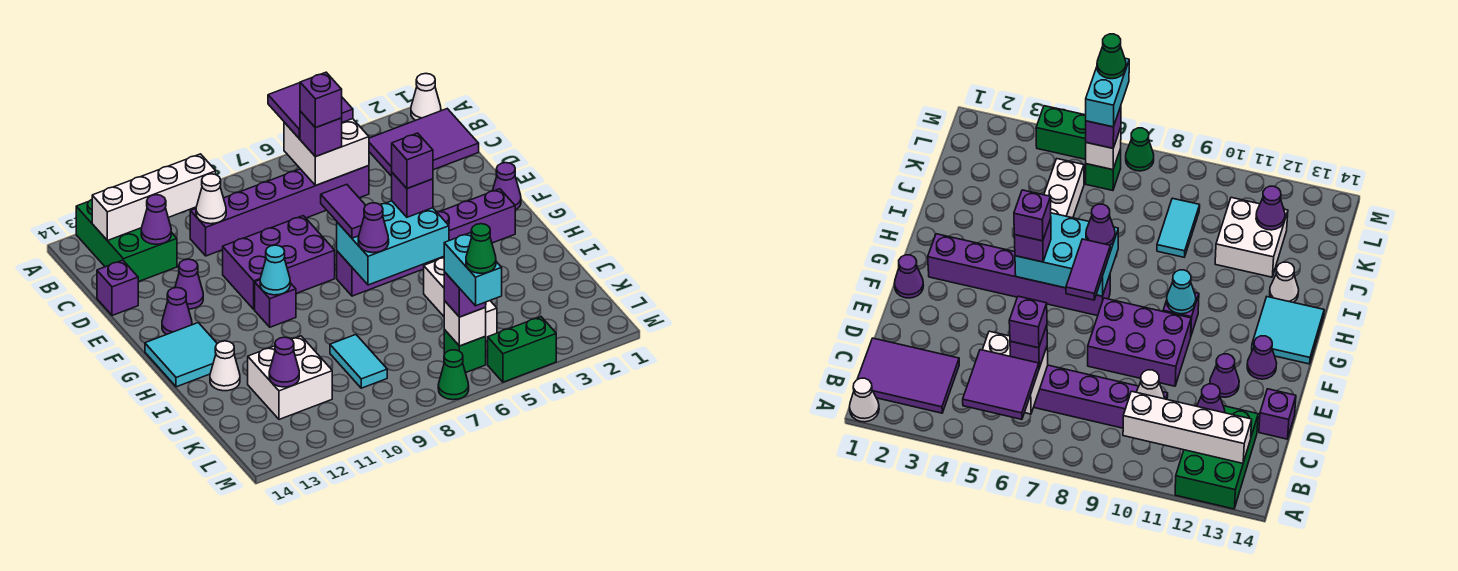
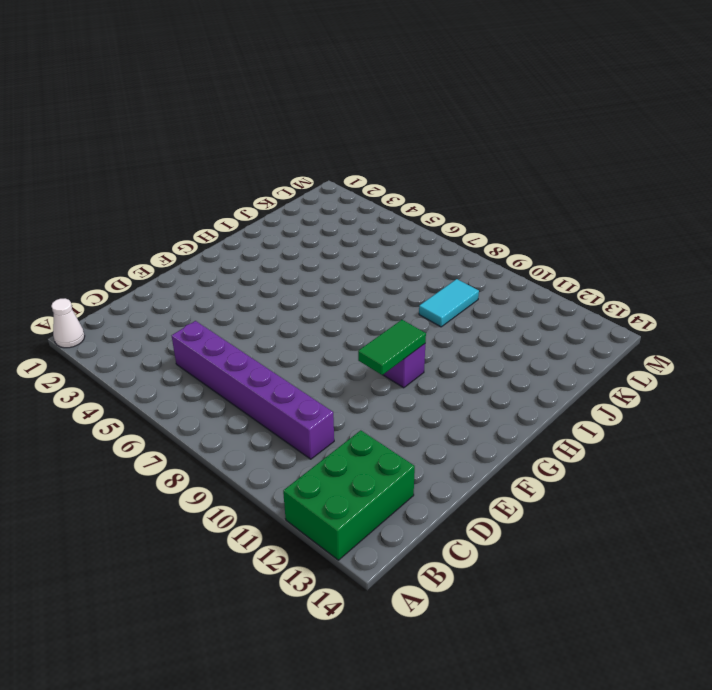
green 1x2 tile [358,320,426,375] -> cyan 1x1 cone [260,245,290,295]
none -> purple 2x3 tile [369,109,479,176]
none -> purple 1x1 brick [97,260,138,316]
none -> purple 2x3 brick [223,216,335,309]
none -> purple 1x1 cone [175,259,203,309]

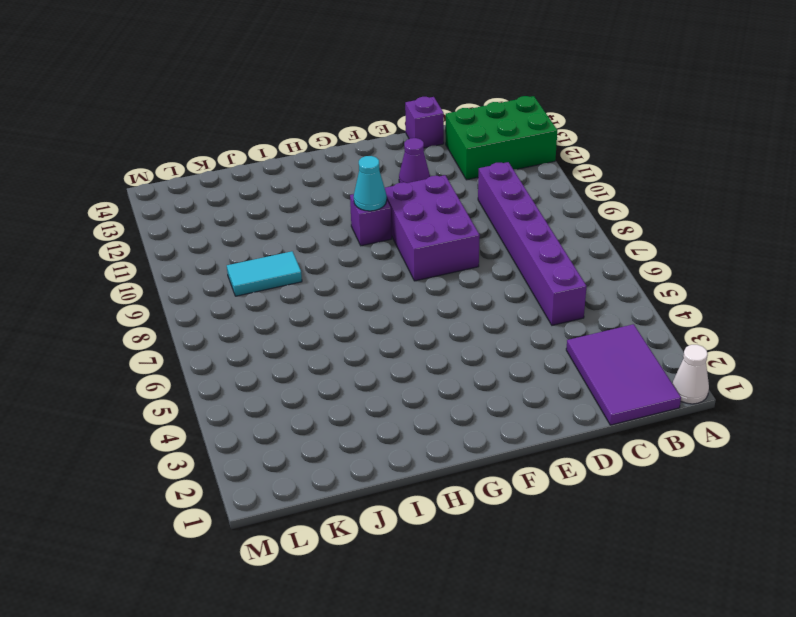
none -> purple 1x1 cone [493,163,521,210]
none -> purple 1x1 cone [162,288,192,334]
none -> purple 1x6 brick [337,189,515,296]
none -> cyan 2x2 tile [145,323,217,387]

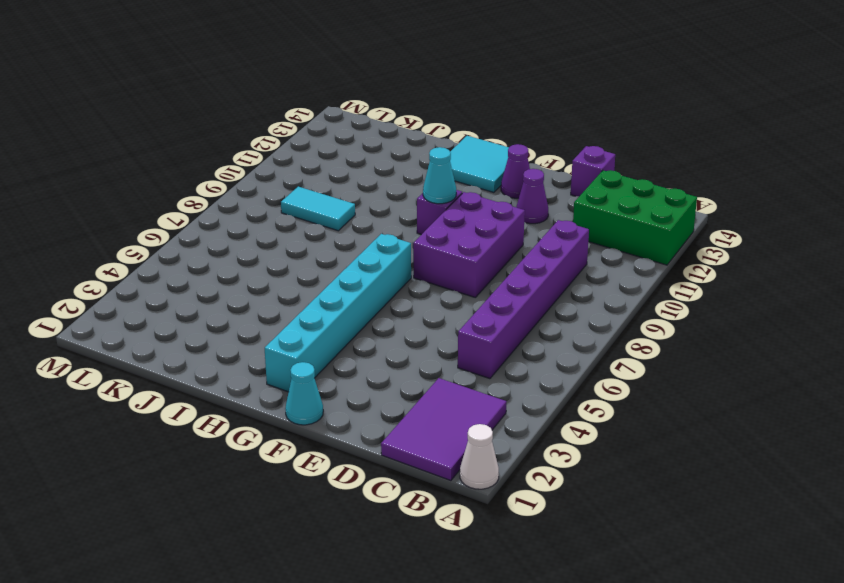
cyan 1x1 cone [285,362,323,425] -> purple 1x1 cone [493,163,521,210]
cyan 1x6 brick [265,234,411,392] -> purple 1x6 brick [337,189,515,296]
none -> white 1x3 brick [424,258,497,341]
none -> white 1x1 cone [210,341,240,391]
none -> white 2x2 brick [248,336,332,419]
none -> green 1x1 brick [444,330,486,373]

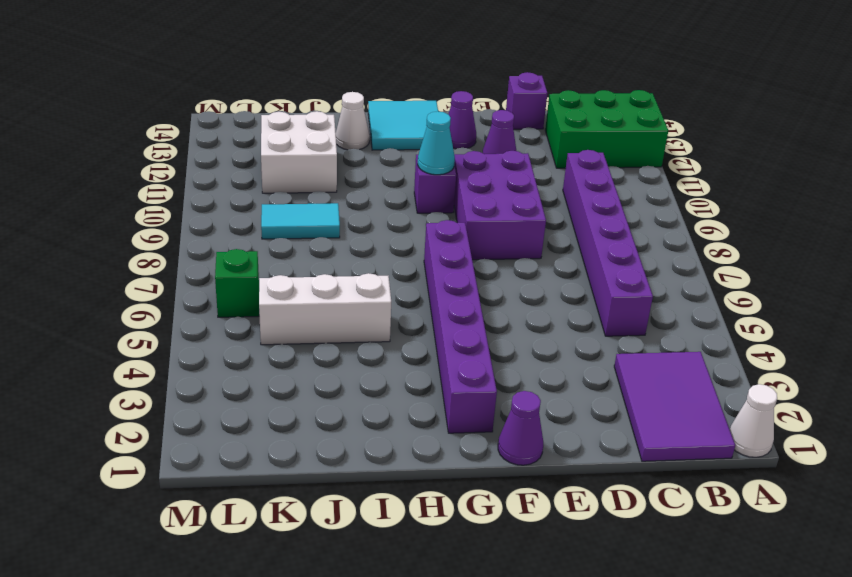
none -> green 1x2 brick [488,317,556,382]
none -> green 1x1 cone [438,350,469,400]
none -> white 2x2 brick [284,119,369,185]
none -> white 1x4 brick [92,154,216,241]

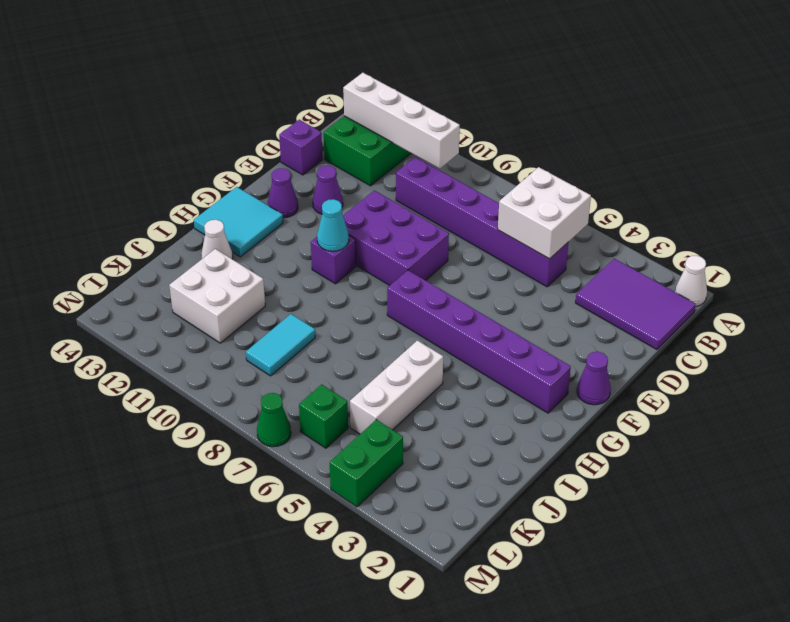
green 1x2 brick [330,420,403,507] -> green 1x2 brick turned to [488,317,556,382]
none -> white 1x1 cone [196,174,226,224]
none -> purple 1x1 cone [141,195,171,244]
none -> cyan 2x3 brick [337,201,449,285]
none -> purple 1x1 cone [269,337,299,387]

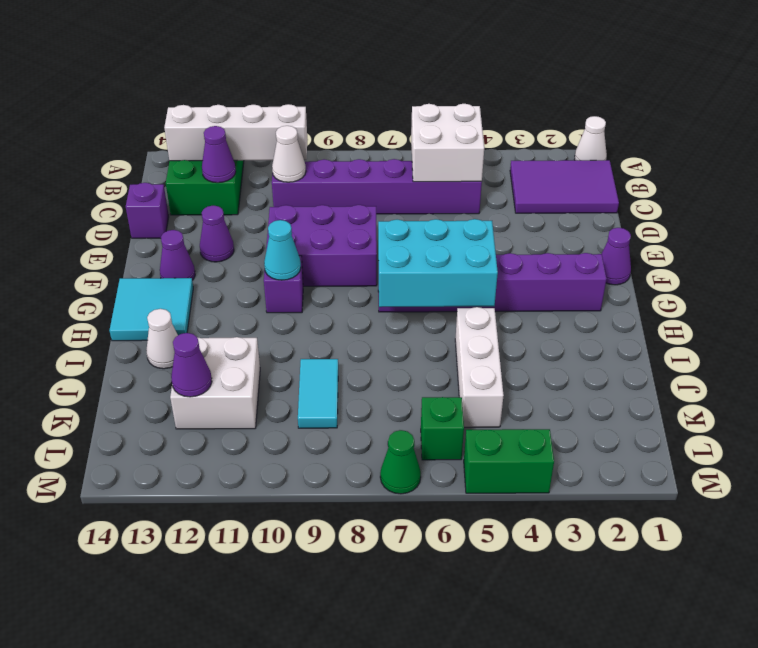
none -> white 1x1 brick [444,301,486,346]
none -> purple 2x2 tile [268,83,353,139]
none -> purple 1x1 brick [300,111,342,157]
none -> purple 1x2 tile [321,184,366,238]

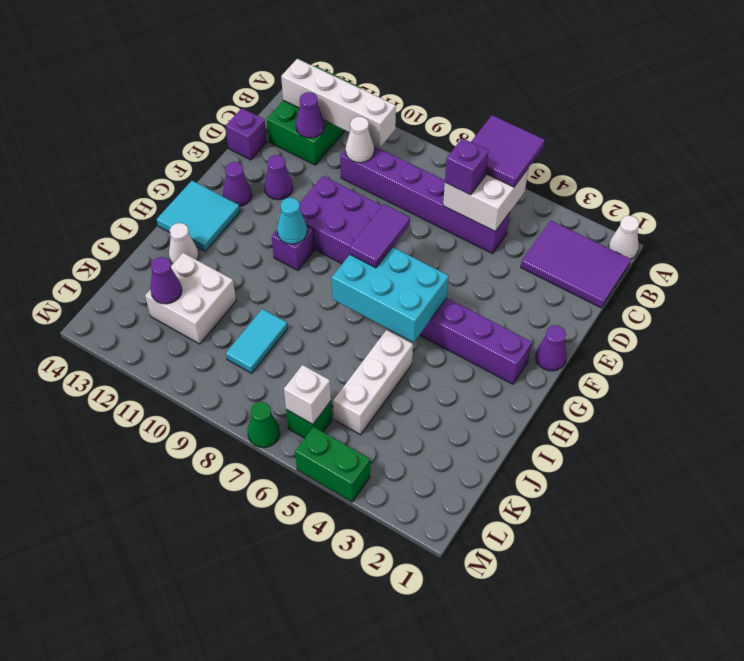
none -> purple 1x1 brick [392,173,433,217]
none -> purple 1x1 cone [358,203,389,253]
none -> purple 1x1 brick [444,272,486,317]
none -> purple 1x1 brick [300,72,342,128]

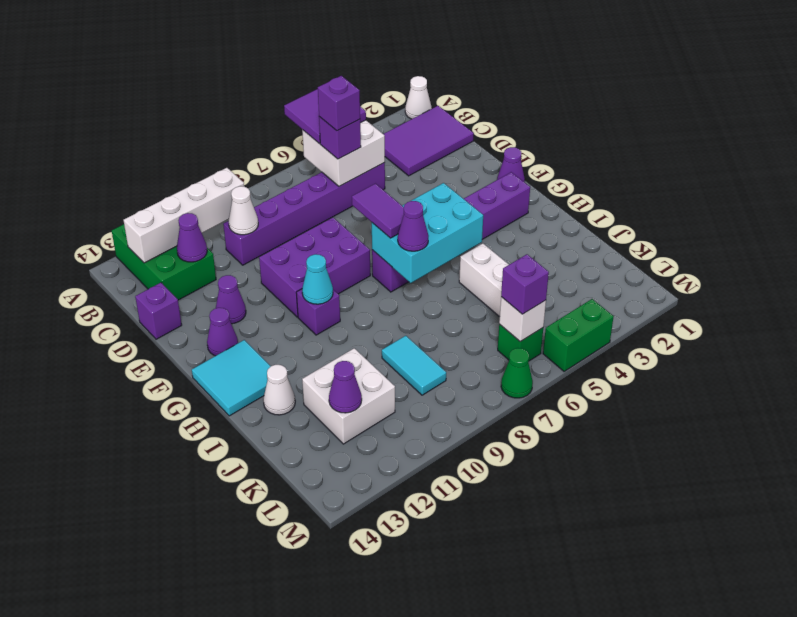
none -> purple 1x1 brick [392,173,433,217]
none -> purple 1x1 brick [392,133,433,189]
none -> cyan 1x2 brick [444,233,502,306]
none -> green 1x1 cone [466,224,496,273]

